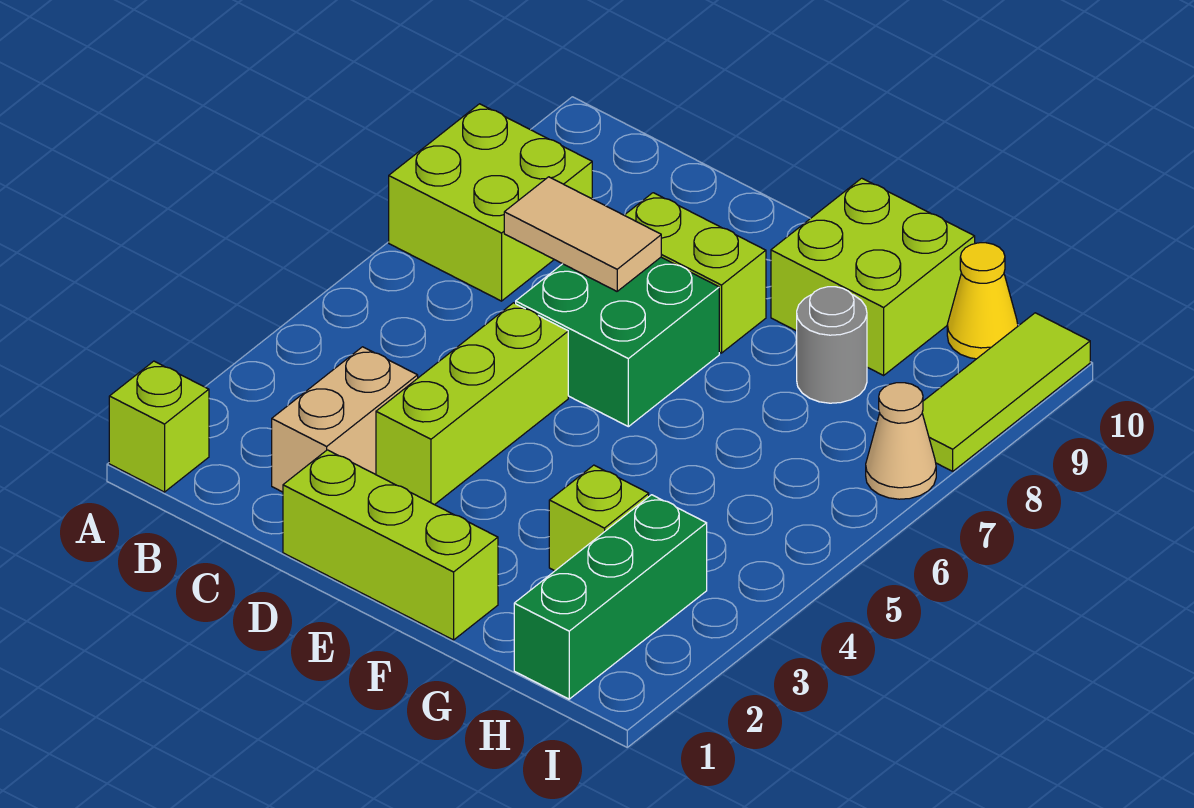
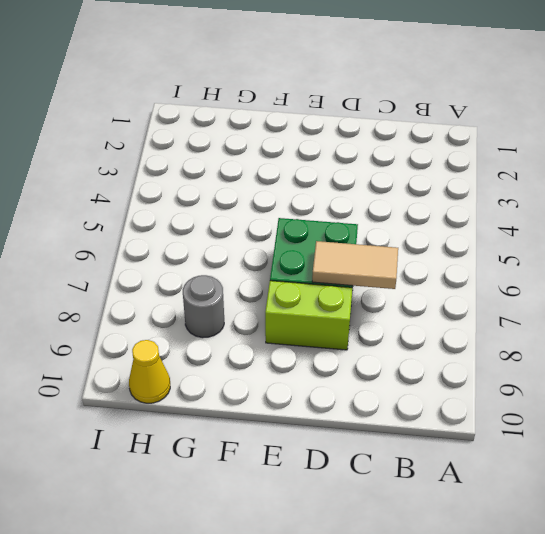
none -> lime 1x1 brick [109,361,209,492]
none -> lime 2x2 brick [389,104,592,301]
none -> tan 1x2 brick [272,347,418,492]

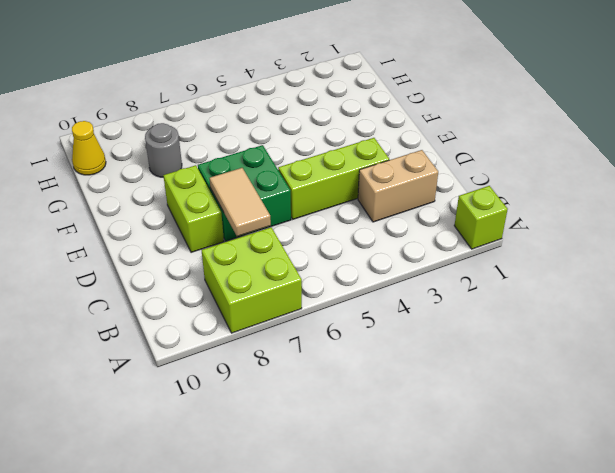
none -> lime 1x3 brick [283,450,498,640]
none -> lime 2x2 brick [771,178,975,375]
none -> lime 1x1 brick [549,465,649,571]

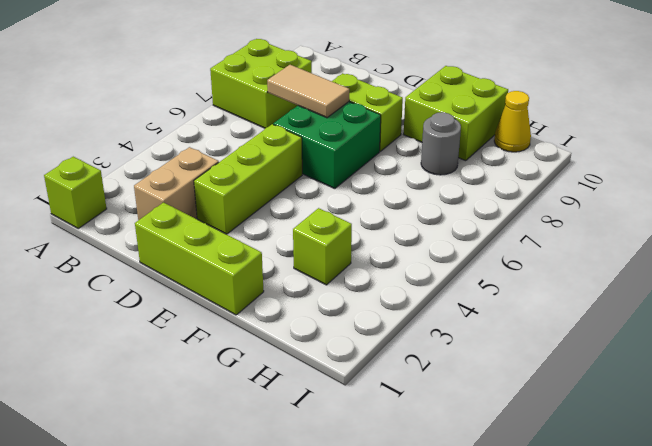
none -> green 1x3 brick [514,495,707,699]
none -> tan 1x1 cone [866,383,936,499]
none -> lime 1x3 tile [922,313,1090,471]

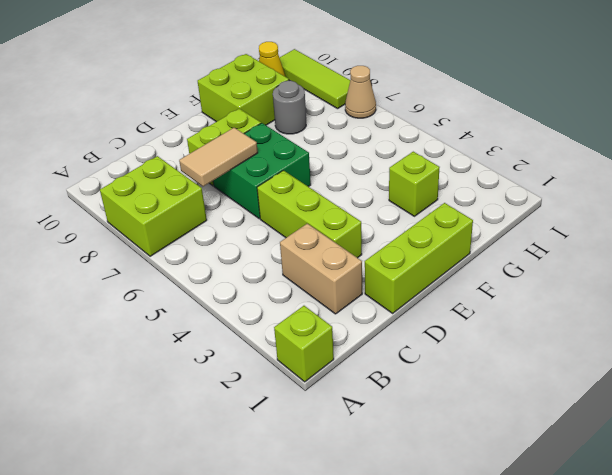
none -> green 1x3 brick [514,495,707,699]

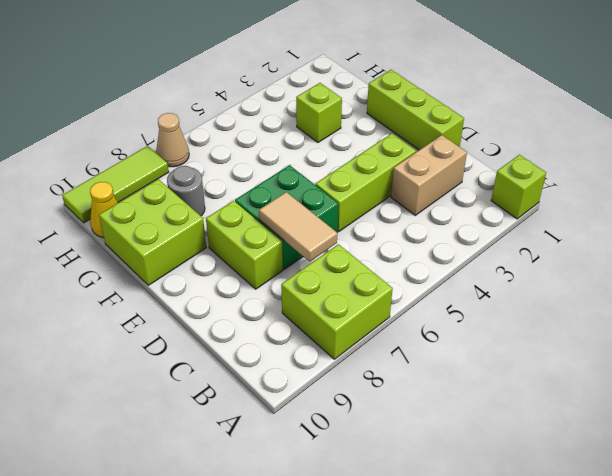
none -> green 1x3 brick [514,495,707,699]

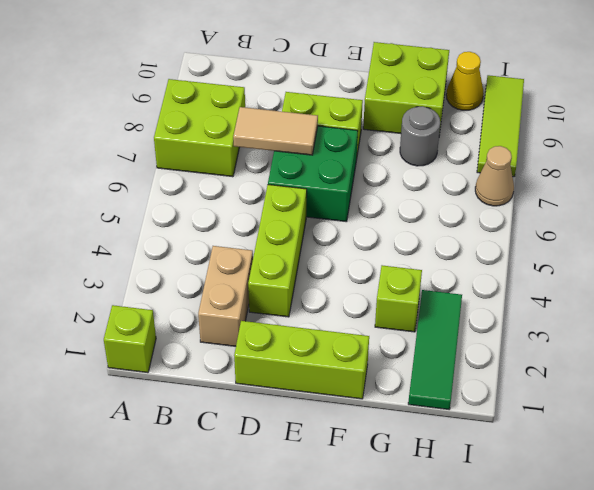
green 1x3 tile [408,290,462,409] -> green 1x3 brick [514,495,707,699]

